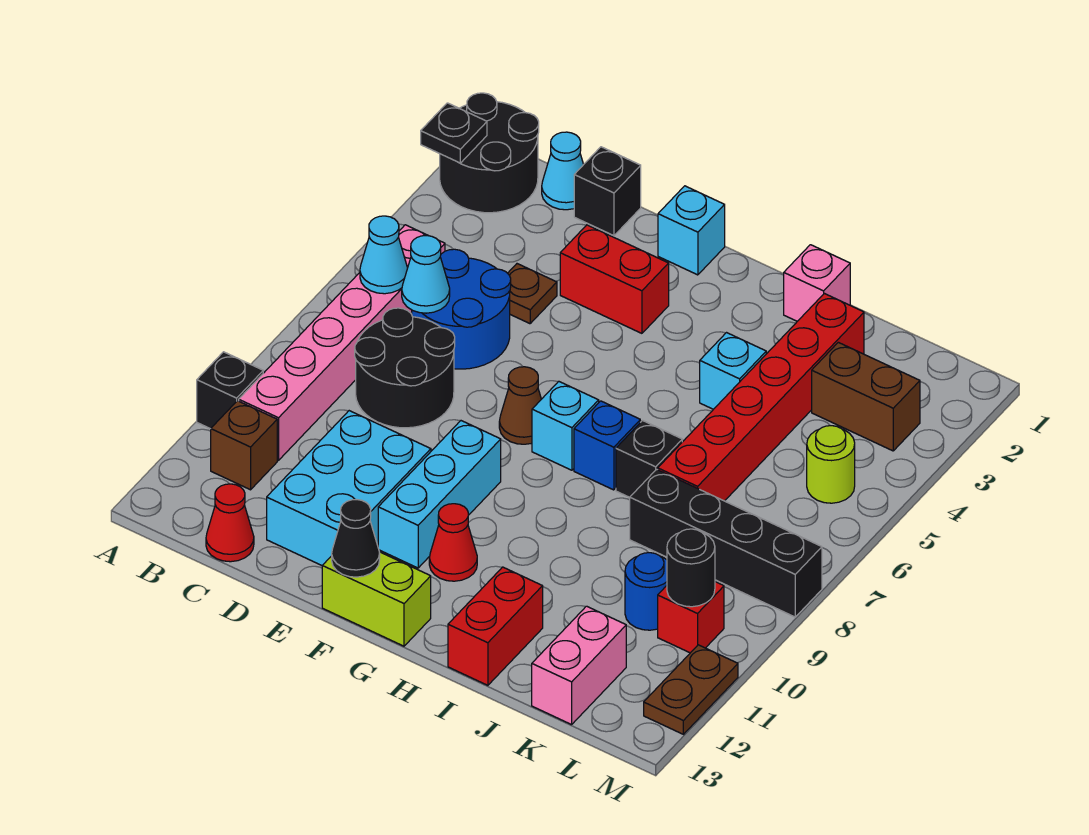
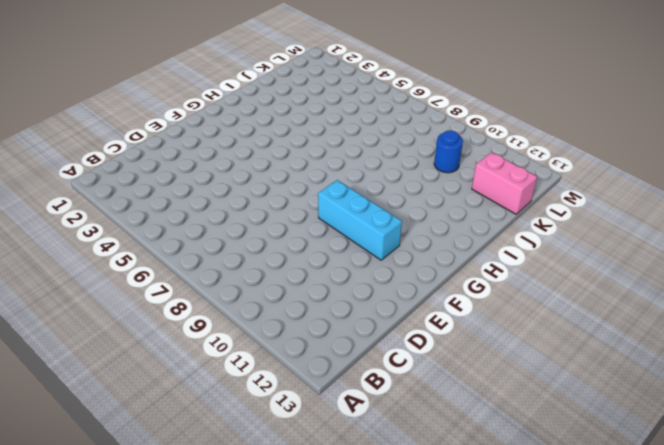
none -> black 2x2 round brick [440,93,539,213]
none -> black 1x1 brick [197,352,263,429]
none -> pink 1x6 brick [239,225,445,460]
none -> brown 1x1 brick [211,401,277,490]

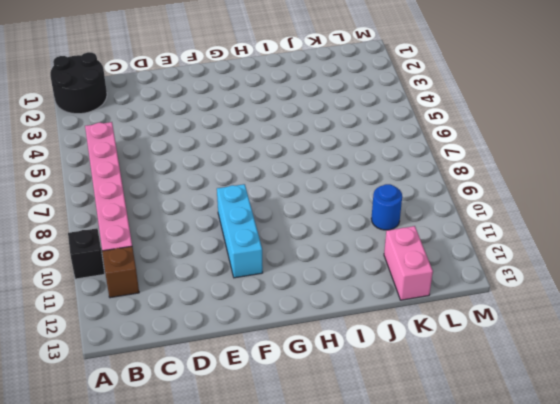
none -> cyan 1x1 cone [542,132,584,210]
none -> blue 2x2 round brick [412,249,511,369]
none -> black 2x2 round brick [355,308,455,428]
none -> red 1x1 cone [206,484,254,562]

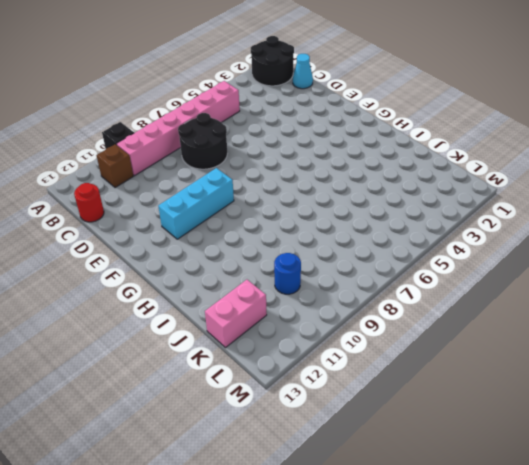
red 1x1 round brick [74,183,104,222] -> red 1x1 cone [206,484,254,562]
none -> blue 2x2 round brick [412,249,511,369]
none -> black 1x1 brick [574,147,641,236]
none -> brown 1x1 plate [508,264,557,324]
none -> cyan 2x3 brick [267,411,431,565]

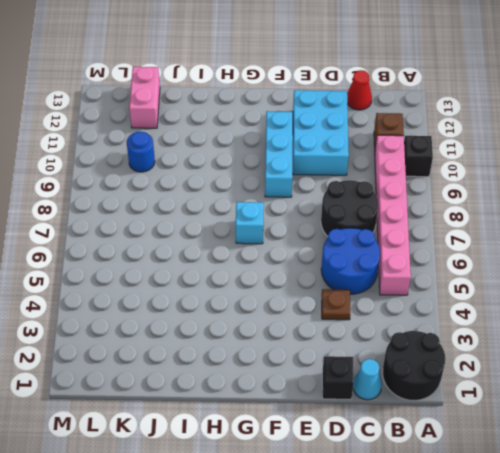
none -> red 1x2 brick [560,225,669,333]
none -> cyan 1x1 brick [658,186,725,275]
none -> brown 1x1 cone [499,367,541,444]
none -> lime 1x2 brick [322,552,431,646]

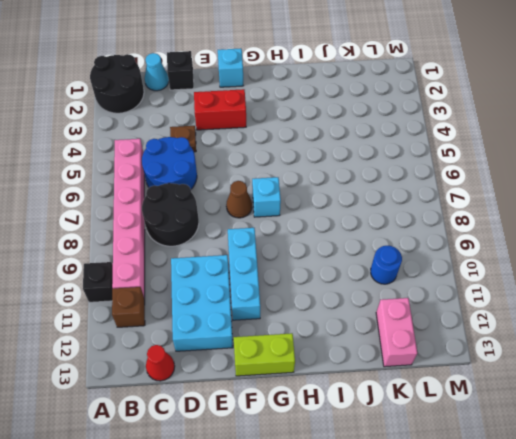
none -> red 1x1 cone [429,504,477,581]
none -> blue 1x1 brick [574,401,640,490]
none -> pink 1x1 brick [784,245,850,321]
none -> cyan 1x1 brick [700,333,766,409]

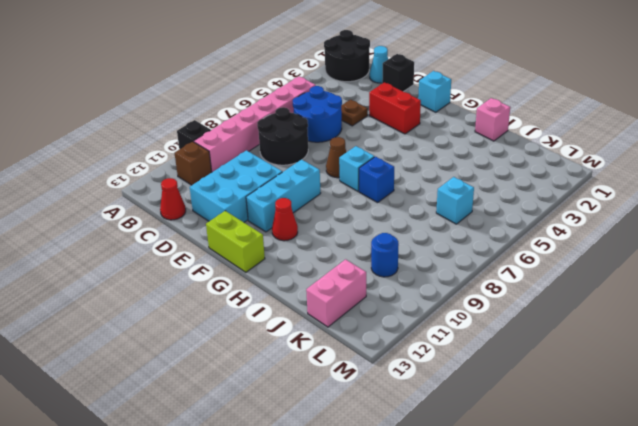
cyan 1x1 brick [436,177,474,224] -> cyan 1x1 brick moved to [700,333,766,409]
none -> black 1x1 brick [616,421,682,497]
none -> red 1x2 brick [448,567,543,685]
none -> red 1x6 brick [658,293,864,501]
none -> black 1x4 brick [630,469,822,617]

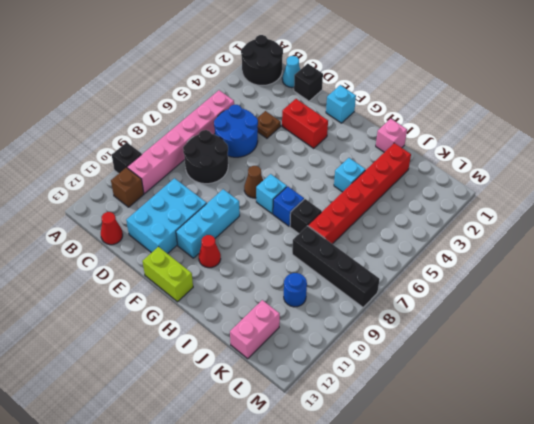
none -> red 1x2 brick [448,567,543,685]
none -> brown 1x2 brick [812,342,920,451]
none -> lime 1x1 round brick [807,426,855,503]
none -> red 1x1 brick [658,582,724,653]

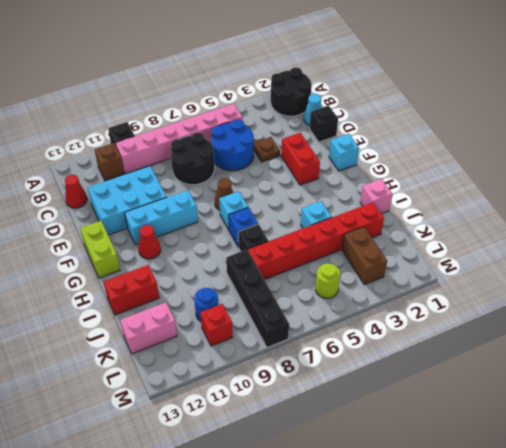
none -> brown 1x2 plate [644,645,738,734]
none -> black 1x1 plate [421,103,487,163]
none -> cyan 1x1 cone [360,216,407,294]
none -> cyan 1x1 cone [402,236,450,313]

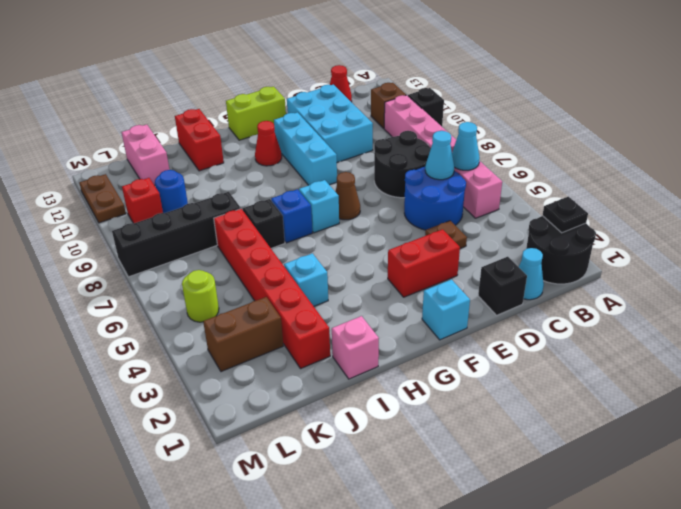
none -> black 1x1 cone [332,500,380,577]
none -> black 1x1 round brick [667,529,715,607]

